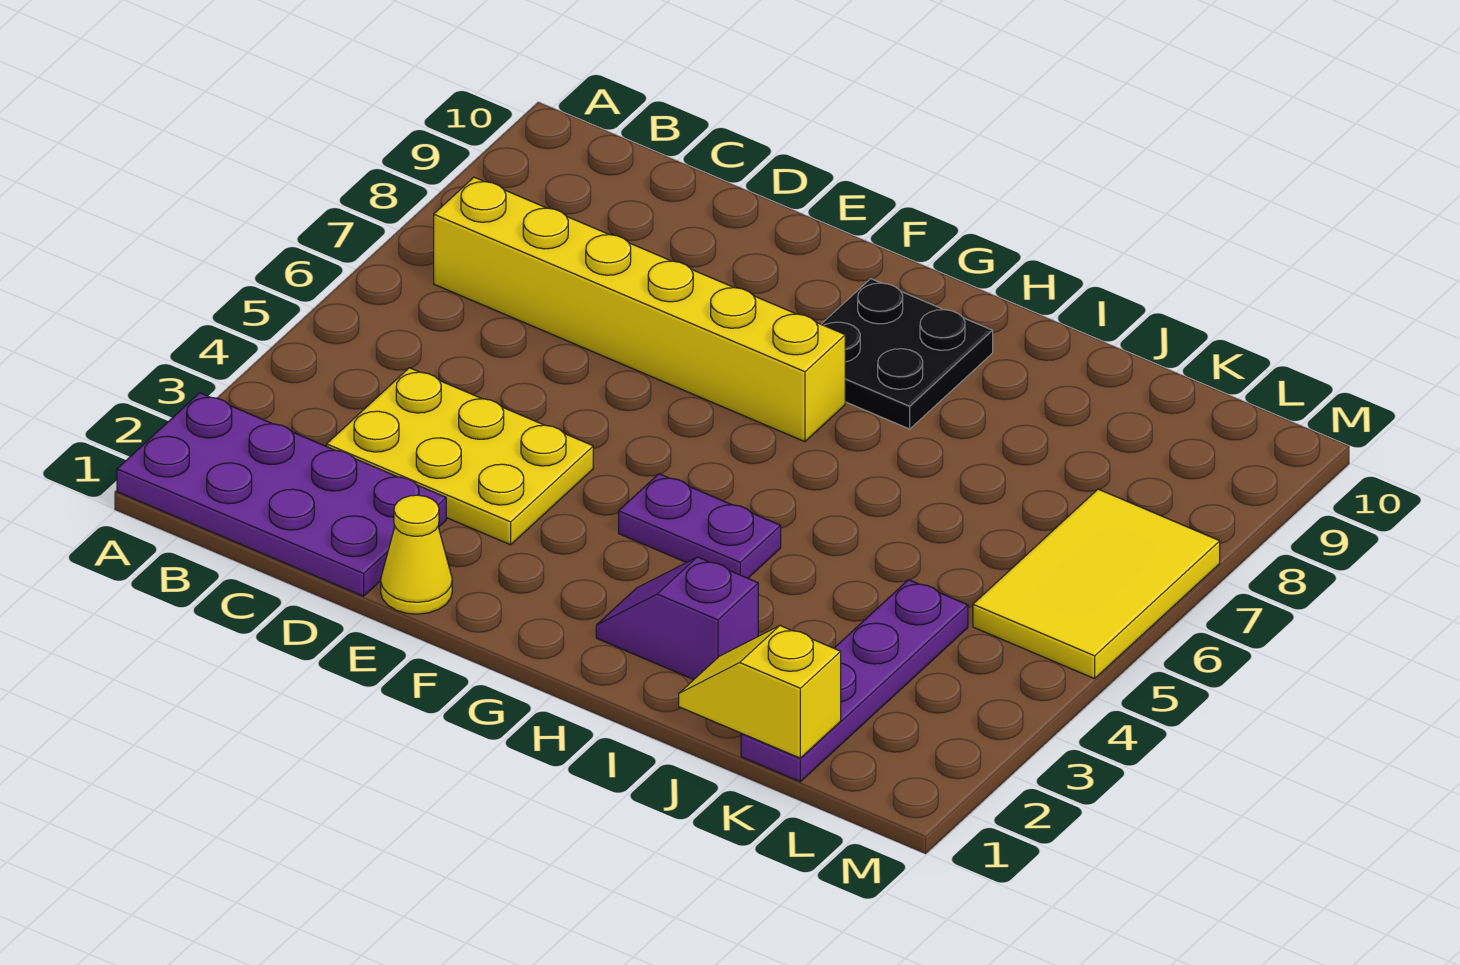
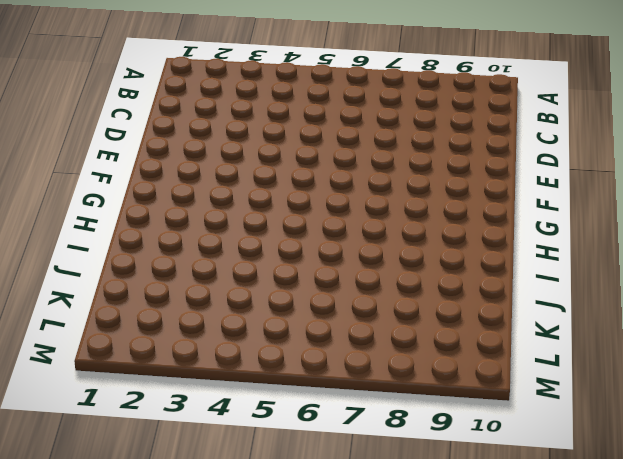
none -> purple 2x4 plate [117,393,446,596]
none -> yellow 1x6 brick [434,177,845,442]

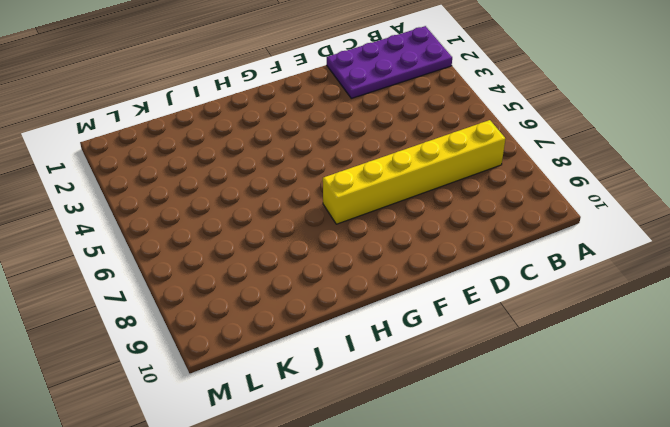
none -> yellow 2x3 plate [327,368,593,545]
none -> yellow 1x1 cone [381,495,452,614]

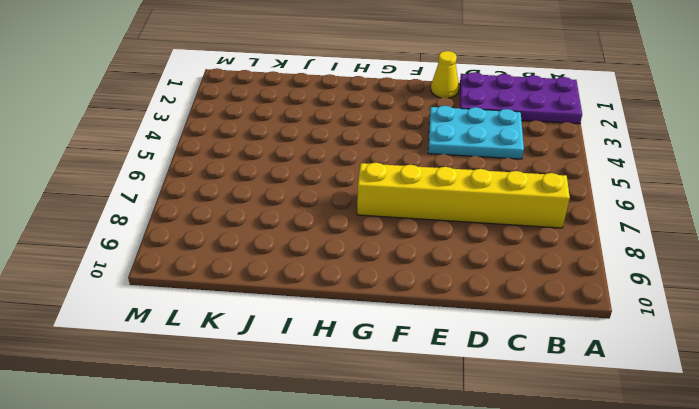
cyan 2x3 plate [428,106,524,159] -> yellow 2x3 plate [327,368,593,545]
none -> purple 1x2 plate [619,474,781,578]
none -> black 2x2 plate [821,279,993,429]

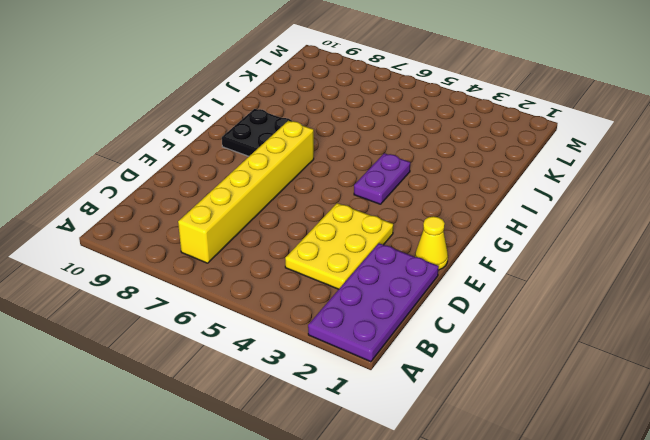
none -> purple 1x2 slope [596,557,758,679]
none -> purple 1x4 plate [741,580,968,782]

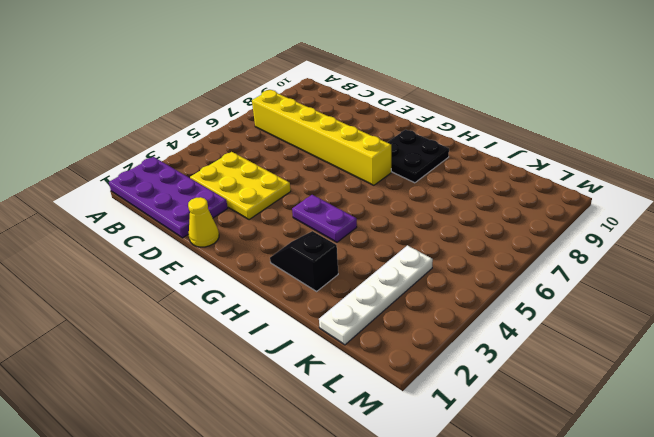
black 1x2 slope [270,231,338,291] -> purple 1x2 slope [596,557,758,679]
white 1x4 plate [319,245,433,345] -> purple 1x4 plate [741,580,968,782]
none -> yellow 2x3 tile [973,489,1220,679]
none -> yellow 1x2 slope [679,626,841,758]

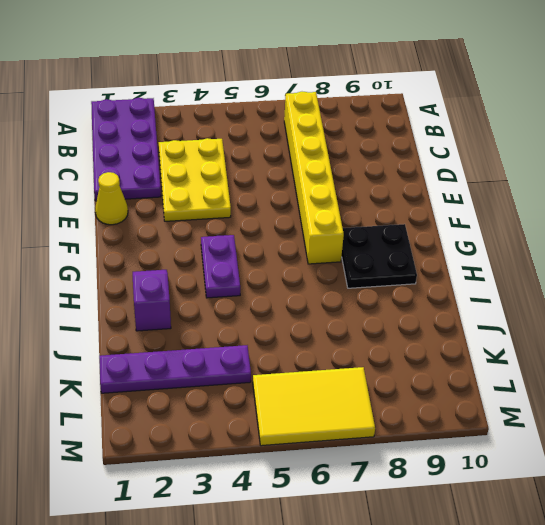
none -> yellow 1x2 slope [679,626,841,758]

